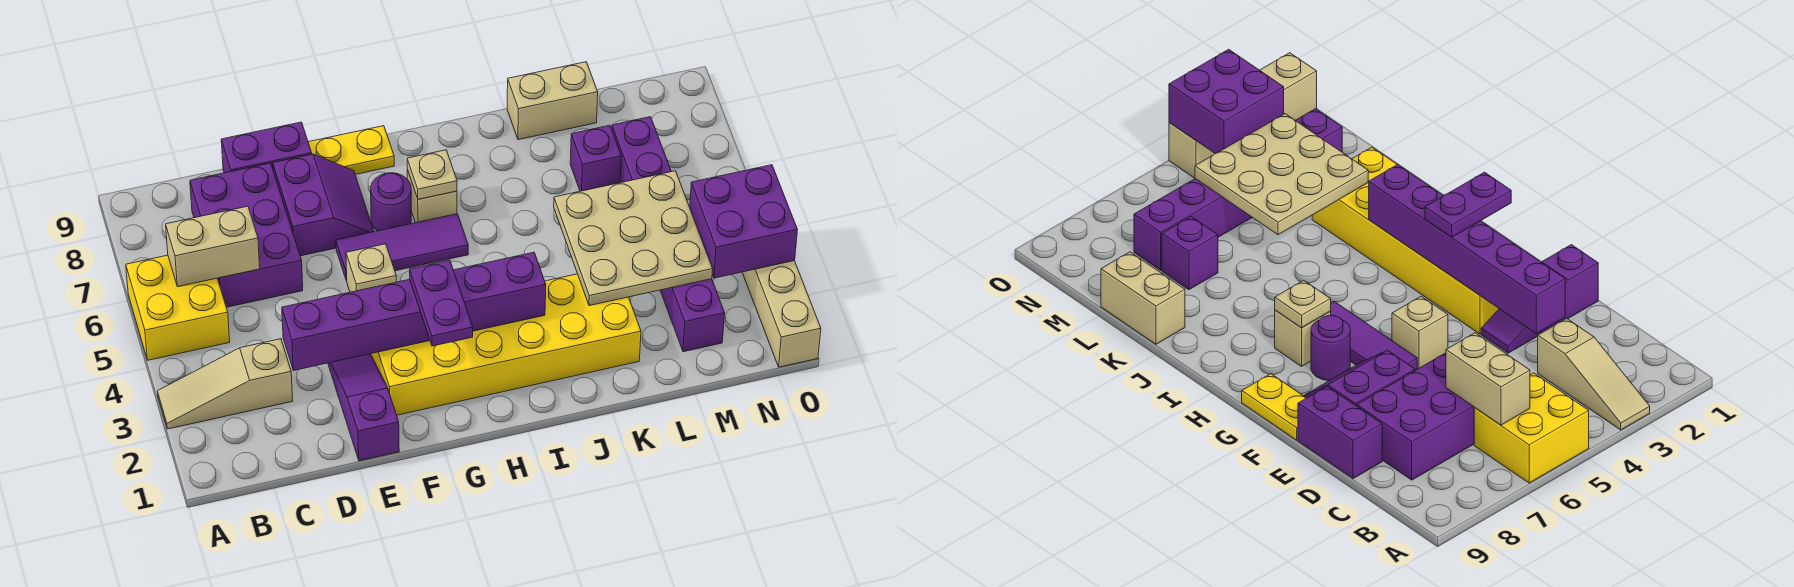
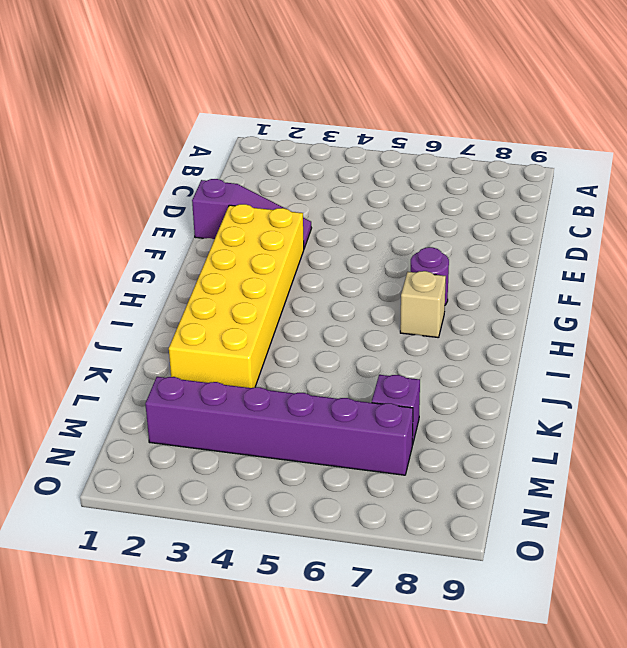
none -> tan 1x3 slope [157,339,293,429]
none -> yellow 2x2 brick [126,255,230,360]
none -> purple 2x3 brick [190,163,303,307]

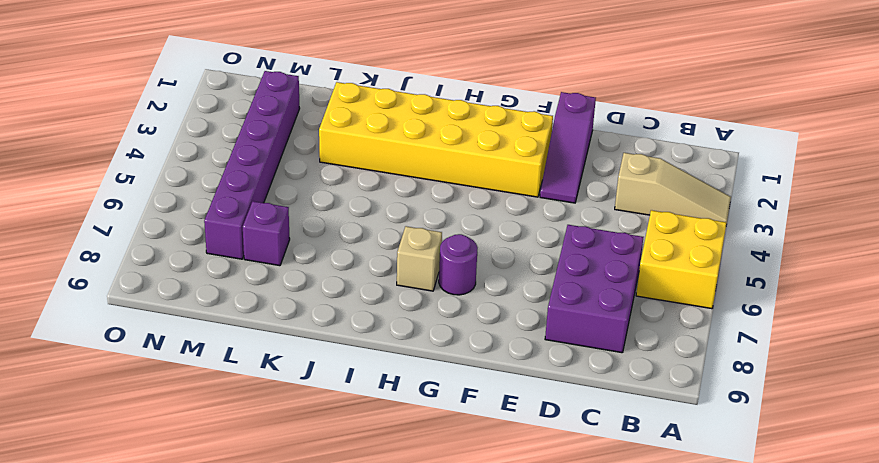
none -> purple 1x2 brick [221,122,312,173]
none -> purple 2x2 slope [273,154,374,256]
none -> tan 1x1 brick [346,244,396,292]

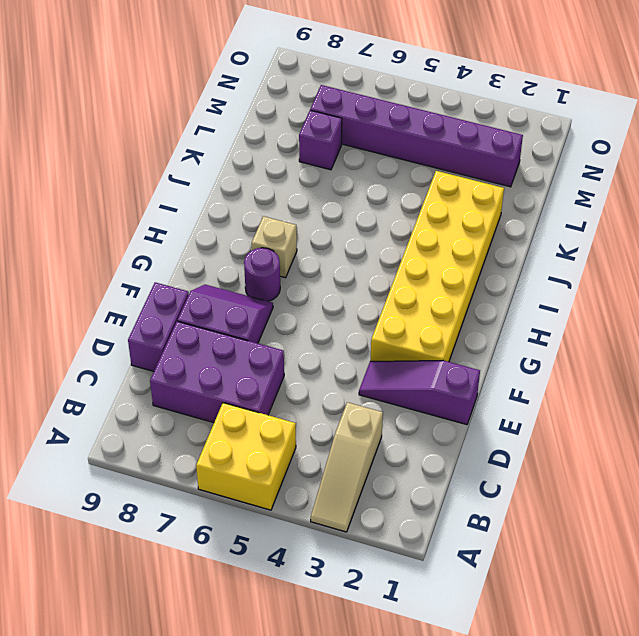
none -> tan 1x1 brick [346,244,396,292]
none -> purple 1x3 tile [336,214,468,281]
none -> yellow 1x2 plate [308,126,394,174]

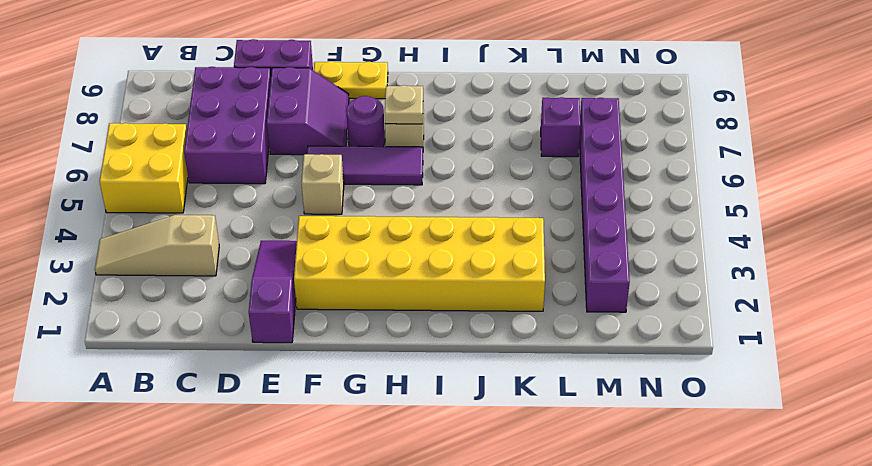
none -> tan 1x2 brick [507,62,598,140]
none -> tan 1x4 brick [742,261,821,367]
none -> tan 1x2 brick [166,206,260,287]

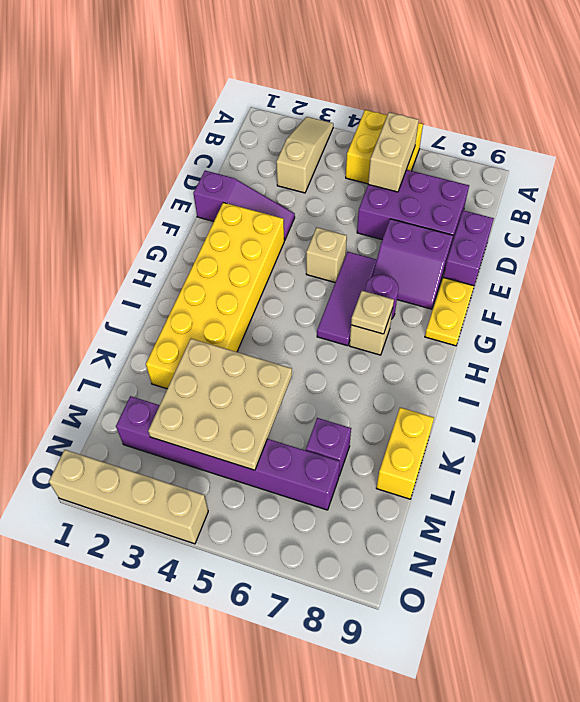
yellow 1x2 brick [376,408,434,499] -> tan 1x2 brick [507,62,598,140]
none -> purple 1x6 brick [282,252,546,370]
none -> purple 2x2 brick [690,165,797,278]
none -> purple 1x2 plate [410,260,473,346]

